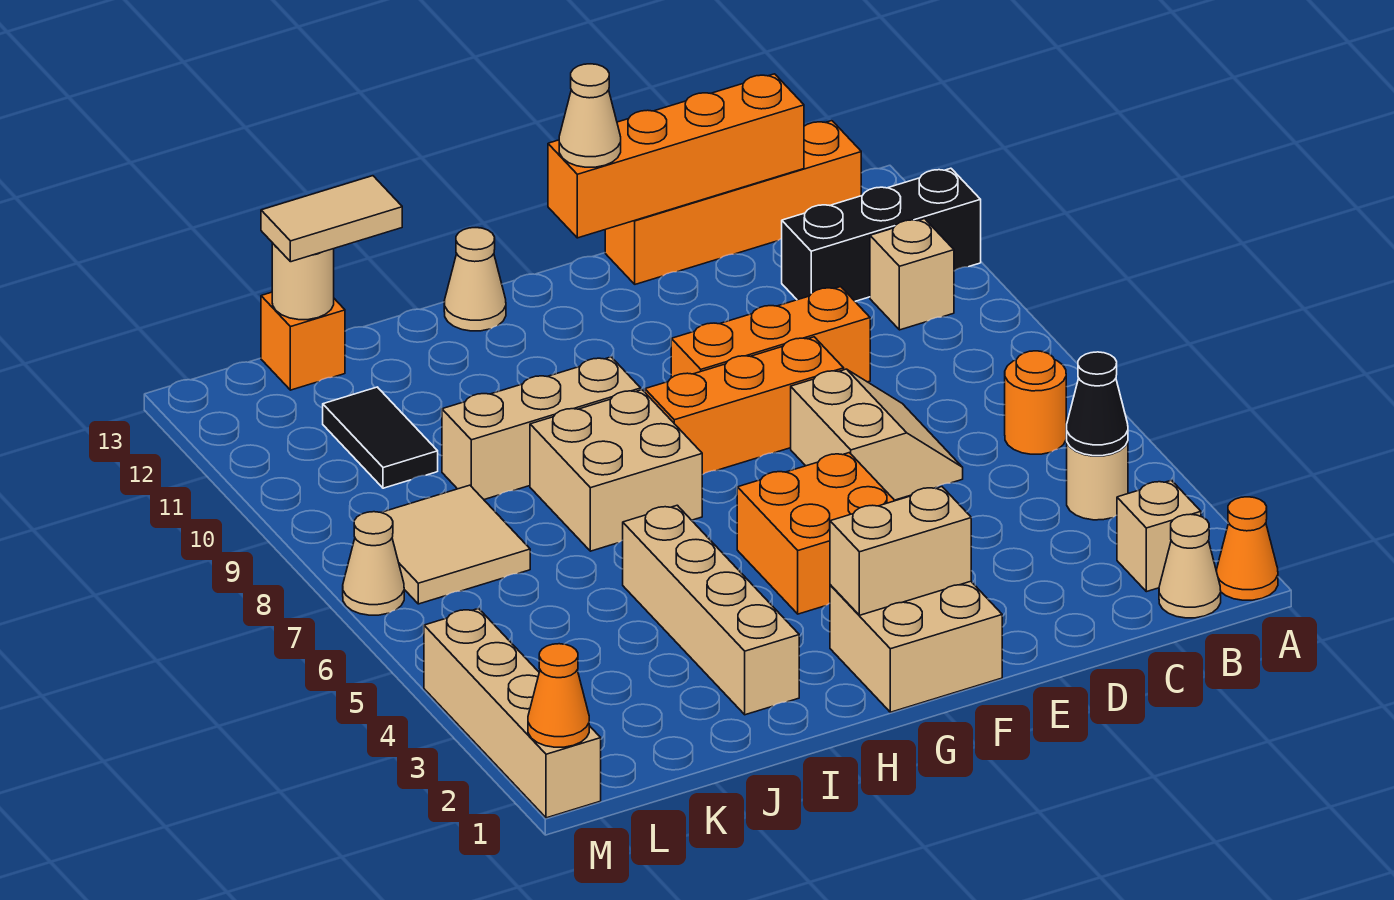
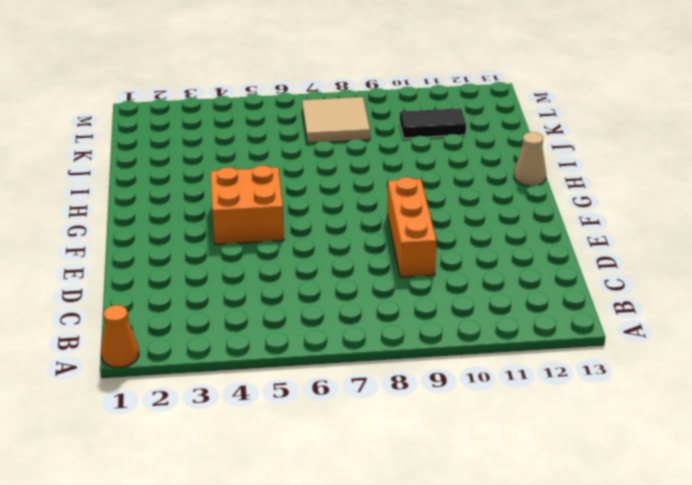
none -> black 1x3 brick [782,168,981,301]
none -> tan 1x1 cone [1159,514,1221,618]
none -> tan 1x1 brick [1117,480,1201,592]

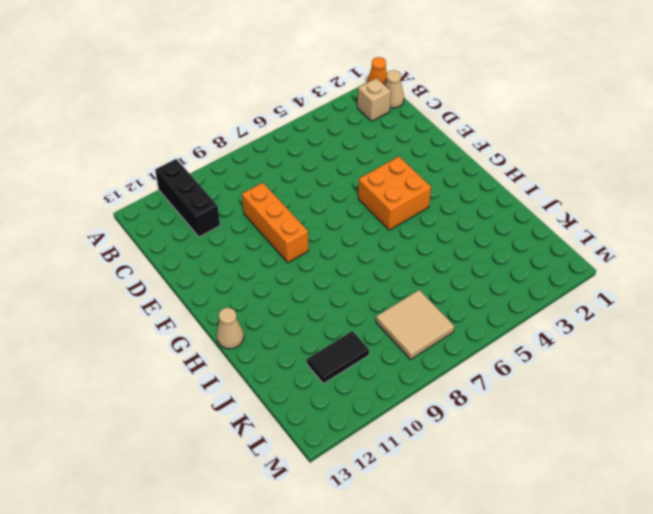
none -> tan 1x1 round brick [1067,442,1128,520]
none -> orange 1x1 round brick [1005,351,1066,454]
none -> tan 1x1 brick [870,219,954,330]

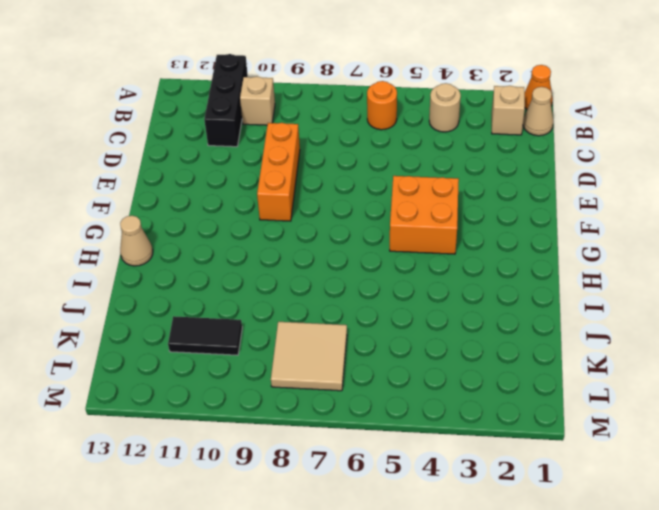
none -> orange 1x4 brick [605,121,861,284]
none -> tan 2x2 slope [791,369,963,500]
none -> orange 1x3 brick [645,337,844,475]

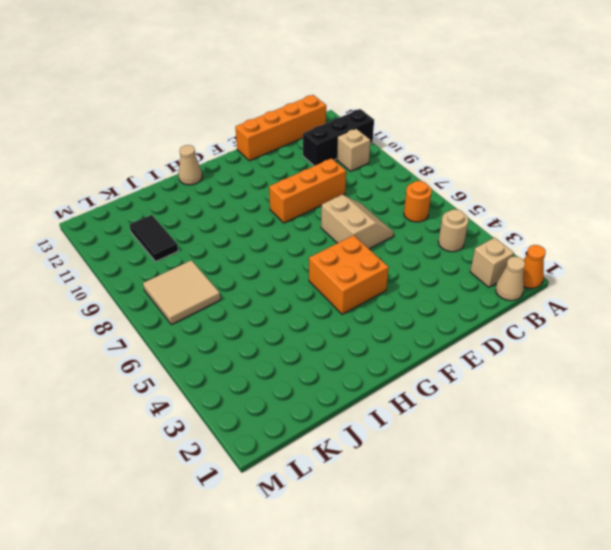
none -> orange 1x3 brick [645,337,844,475]
none -> tan 2x2 brick [830,581,1002,712]
none -> tan 2x2 brick [530,390,702,551]

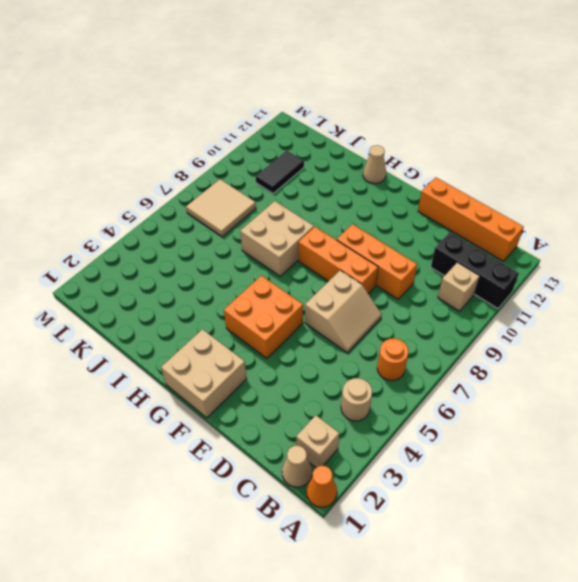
none -> tan 1x3 brick [442,357,641,499]
none -> tan 1x4 brick [623,505,799,715]
none -> orange 1x1 brick [261,292,345,390]

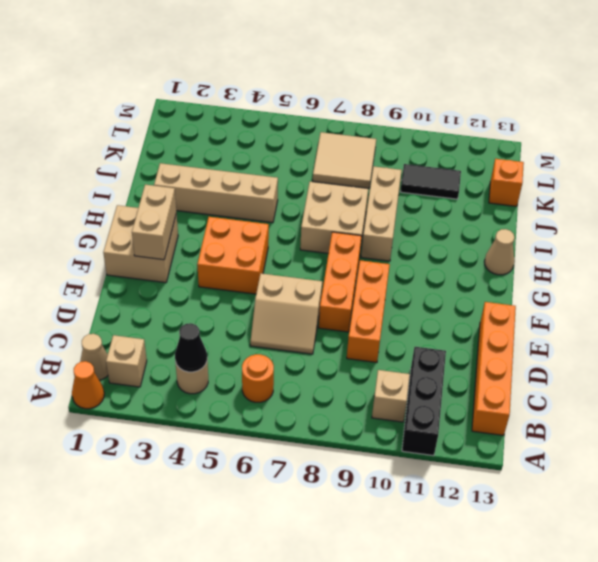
none -> tan 1x4 brick [424,608,601,818]
none -> tan 1x1 cone [343,512,404,615]
none -> orange 1x4 brick [548,74,804,238]

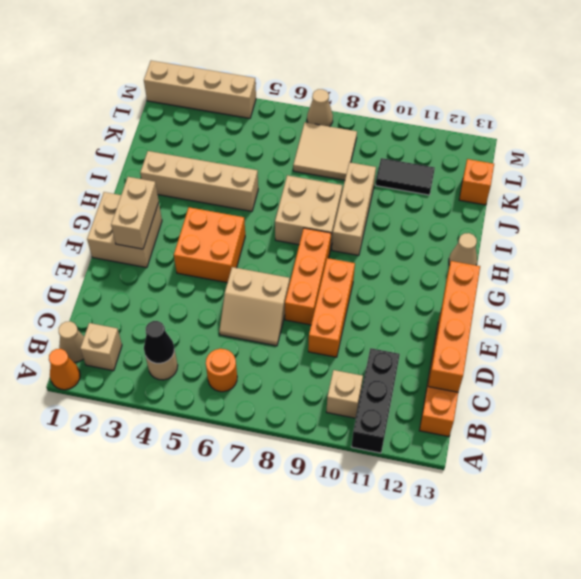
none -> tan 1x1 round brick [272,243,334,320]
none -> orange 1x1 cone [528,644,589,747]
none -> tan 1x1 cone [559,64,621,167]

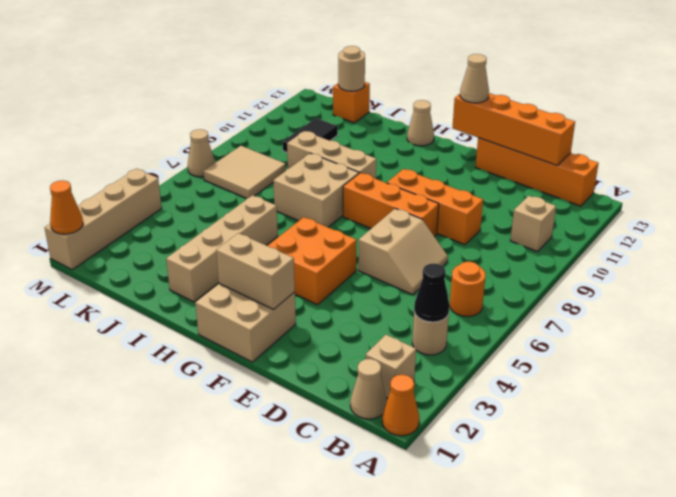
none -> black 1x3 brick [782,168,981,301]
none -> tan 1x2 tile [261,176,402,262]

